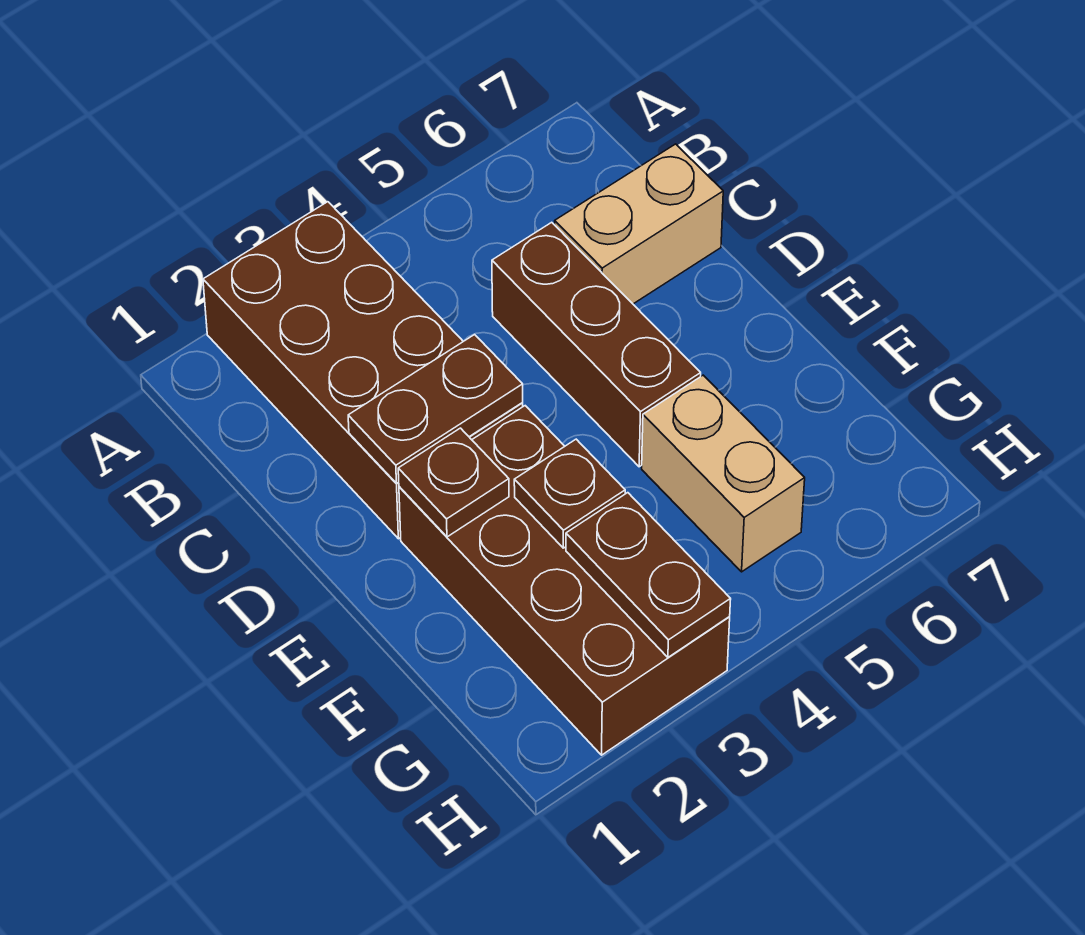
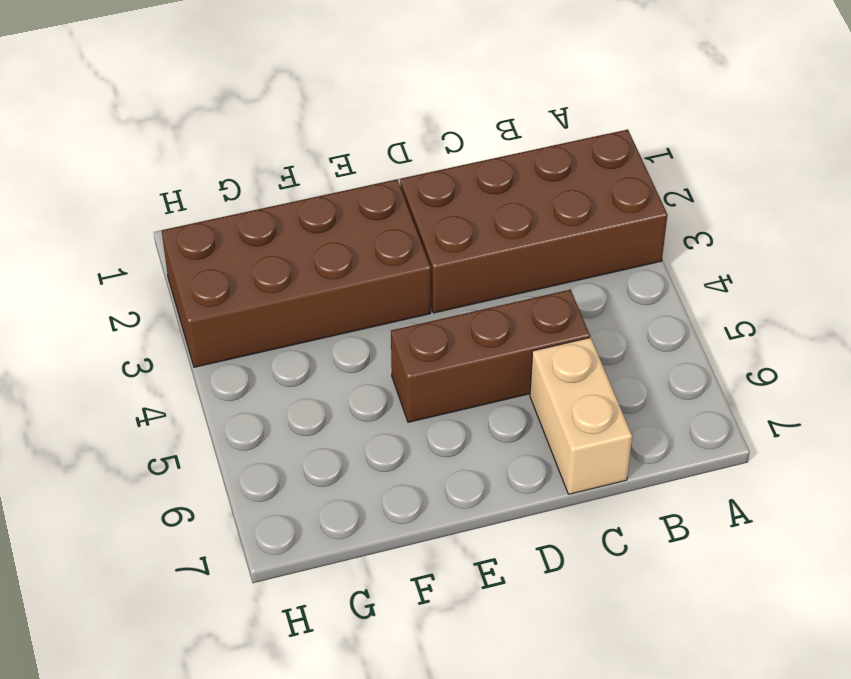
none -> tan 1x2 brick [642,375,805,572]
none -> brown 1x2 plate [348,335,523,483]

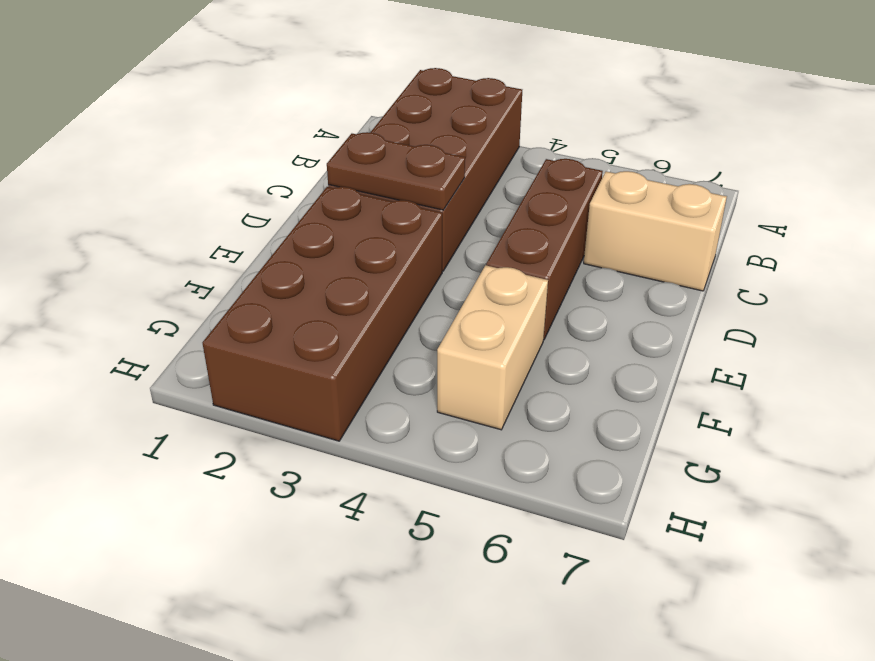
none -> brown 1x1 plate [398,428,509,537]
none -> brown 1x1 plate [514,439,625,548]

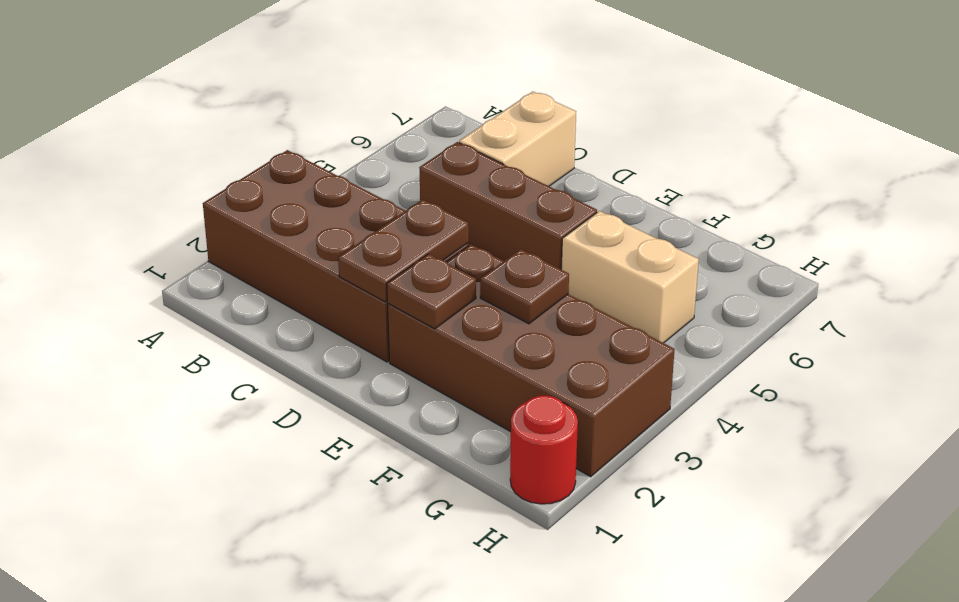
red 1x1 round brick [510,396,578,504] -> none
none -> brown 1x2 plate [566,493,731,657]

